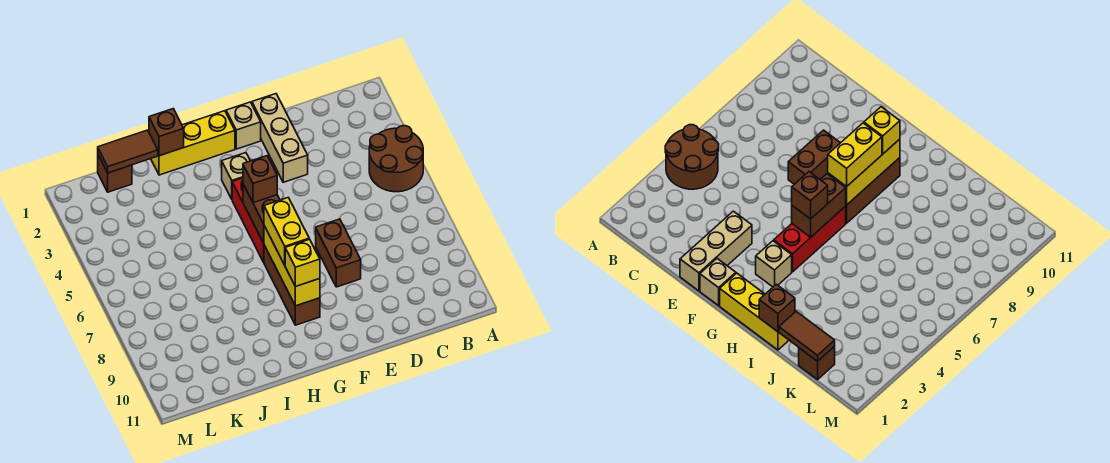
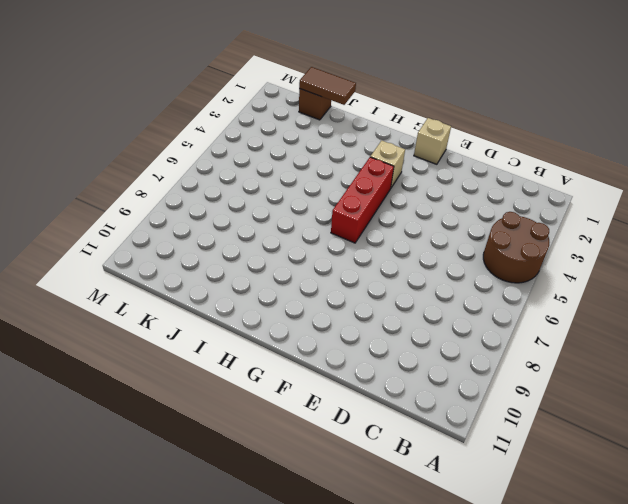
none -> tan 1x3 brick [252,94,308,182]
none -> brown 1x2 brick [316,219,361,287]
none -> yellow 1x3 brick [151,111,235,175]

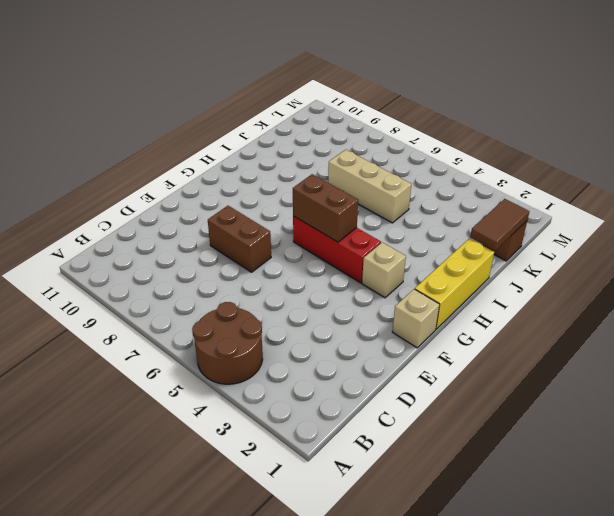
tan 1x3 brick [328,149,411,223] -> tan 1x3 brick moved to [252,94,308,182]
none -> brown 1x3 brick [264,245,320,325]
none -> yellow 1x3 brick [264,226,320,306]
none -> brown 1x1 brick [149,109,184,156]

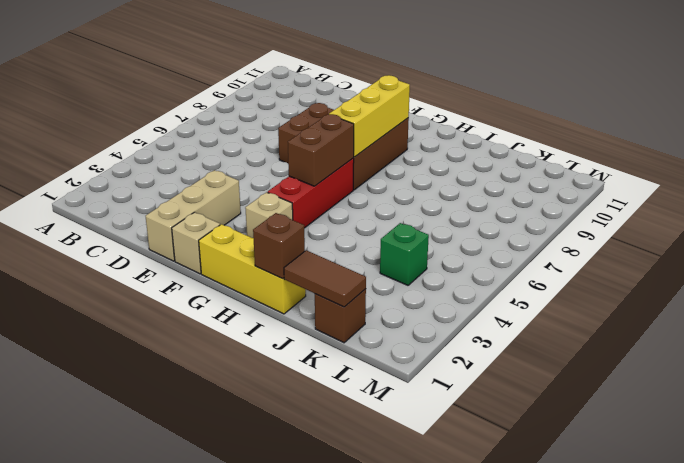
green 1x1 brick [380,223,429,285] -> none
none -> brown 2x2 round brick [369,126,423,192]
none -> brown 1x1 brick [243,156,277,203]
none -> yellow 1x2 brick [264,198,309,265]

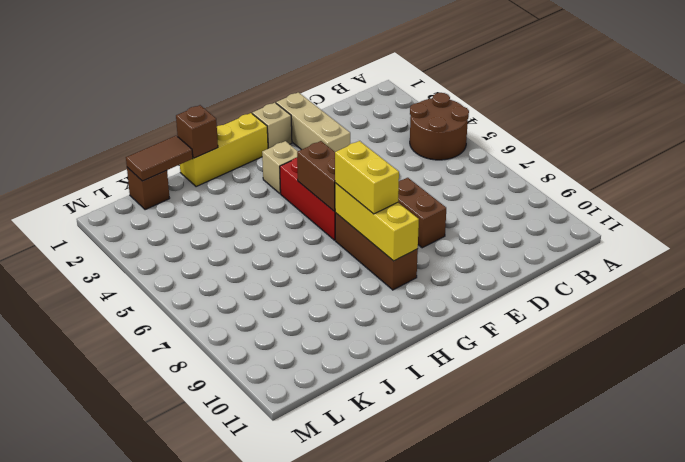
none -> brown 1x1 brick [243,156,277,203]
none -> yellow 1x1 brick [285,239,320,287]

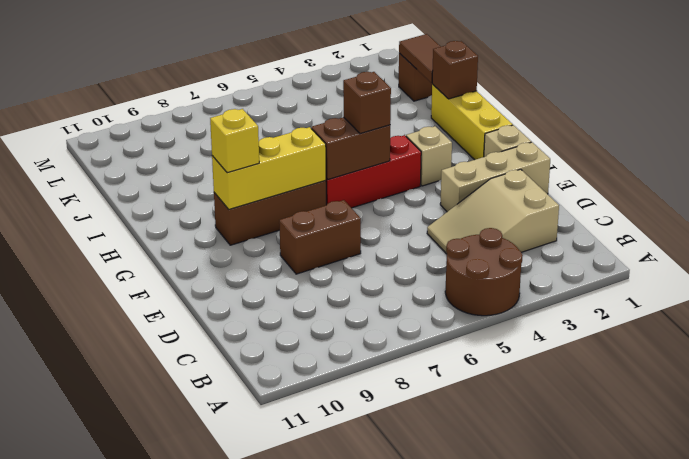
tan 2x3 slope [427,169,559,254] -> none
none -> yellow 1x2 brick [264,198,309,265]

